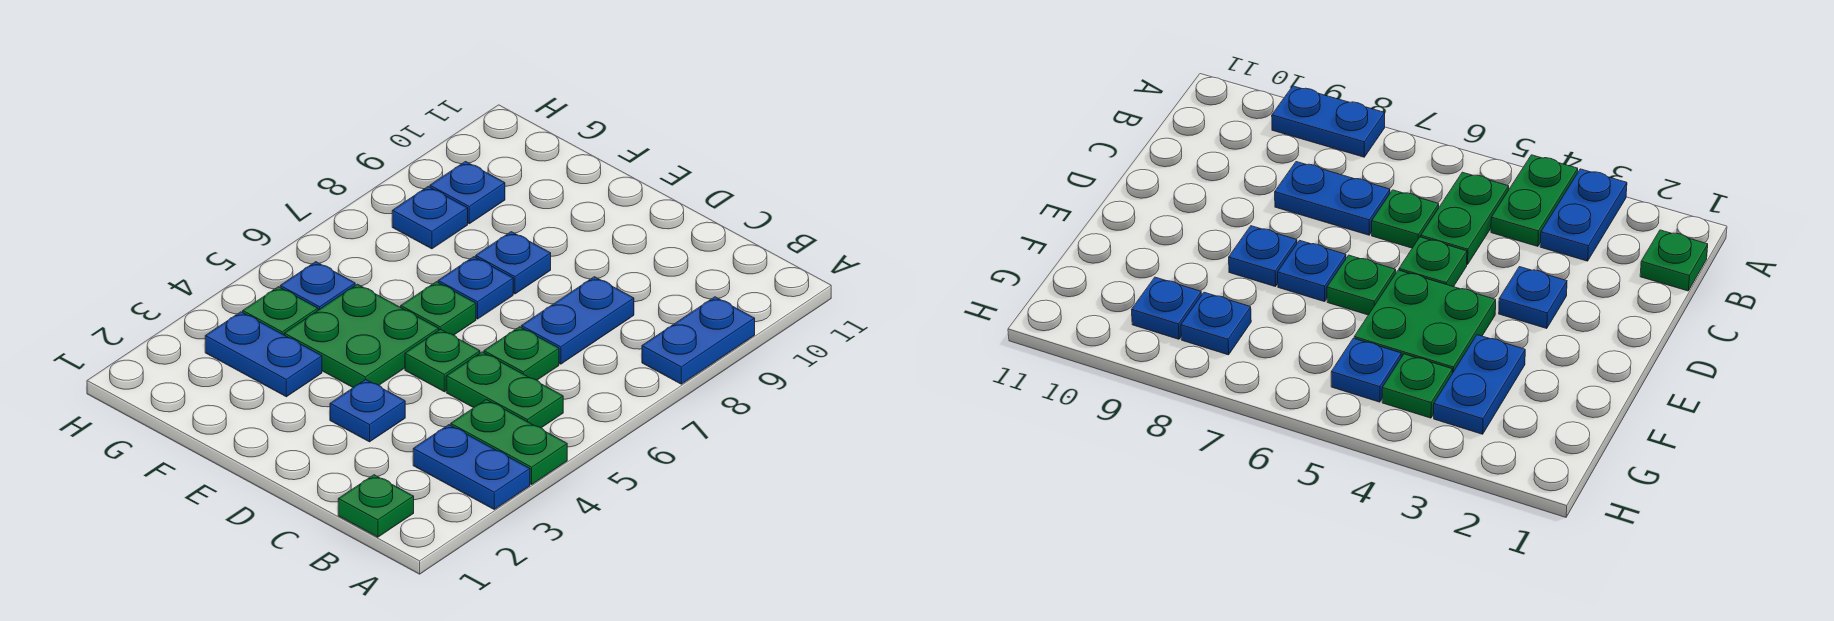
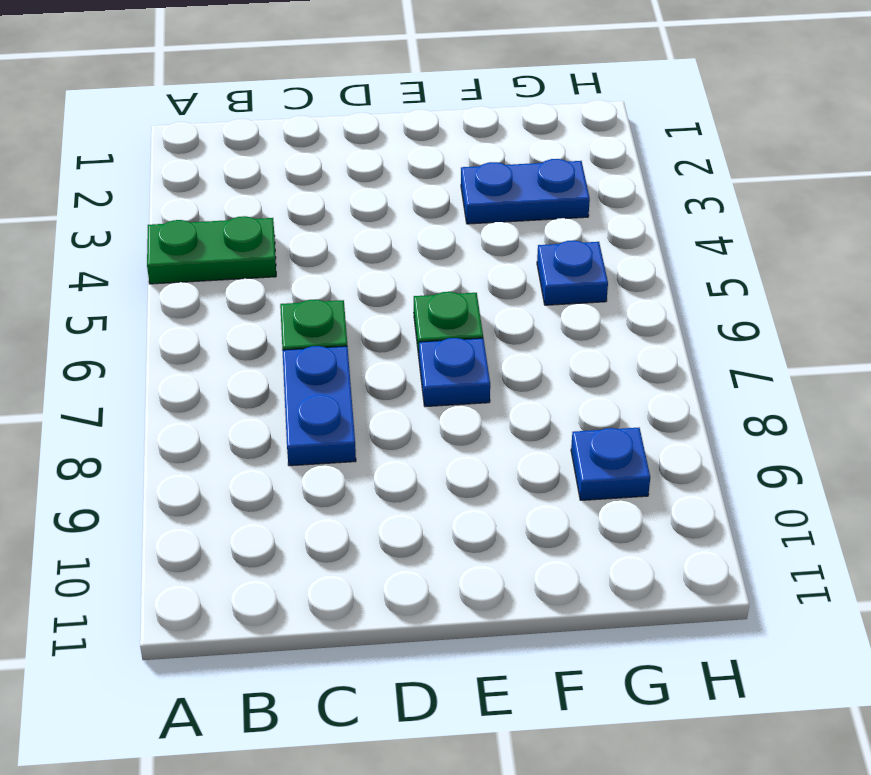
none -> blue 1x2 plate [413,425,530,509]
none -> blue 1x2 plate [642,297,755,384]
none -> green 1x1 plate [338,475,414,537]

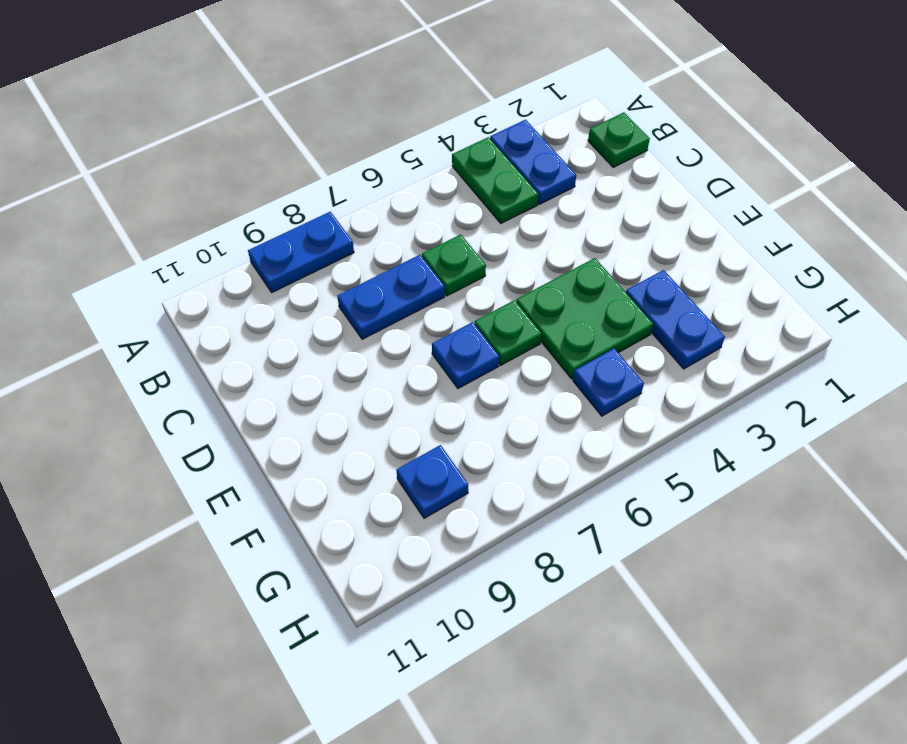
none -> green 1x2 plate [446,352,563,428]
none -> blue 1x1 plate [330,379,405,442]
none -> green 1x1 plate [405,329,480,392]

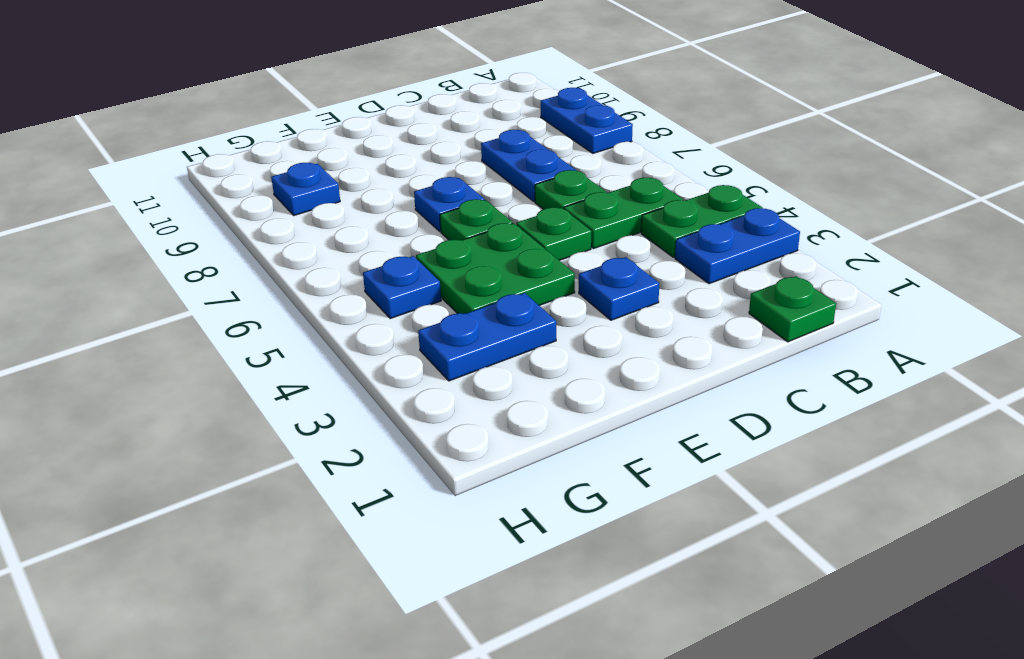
none -> blue 1x1 plate [476,232,551,294]
none -> green 1x1 plate [243,287,318,335]
none -> blue 1x1 plate [392,187,468,249]

